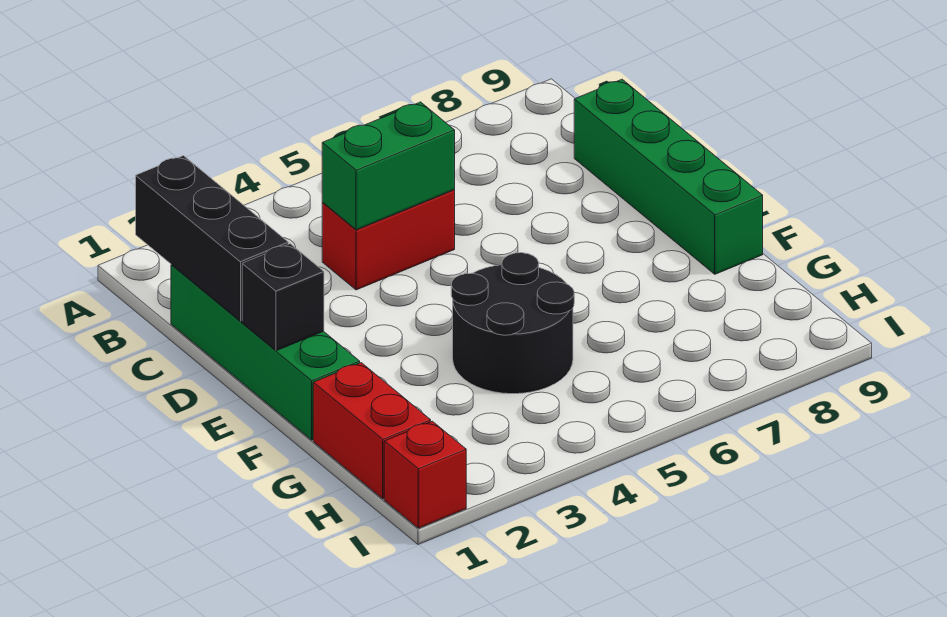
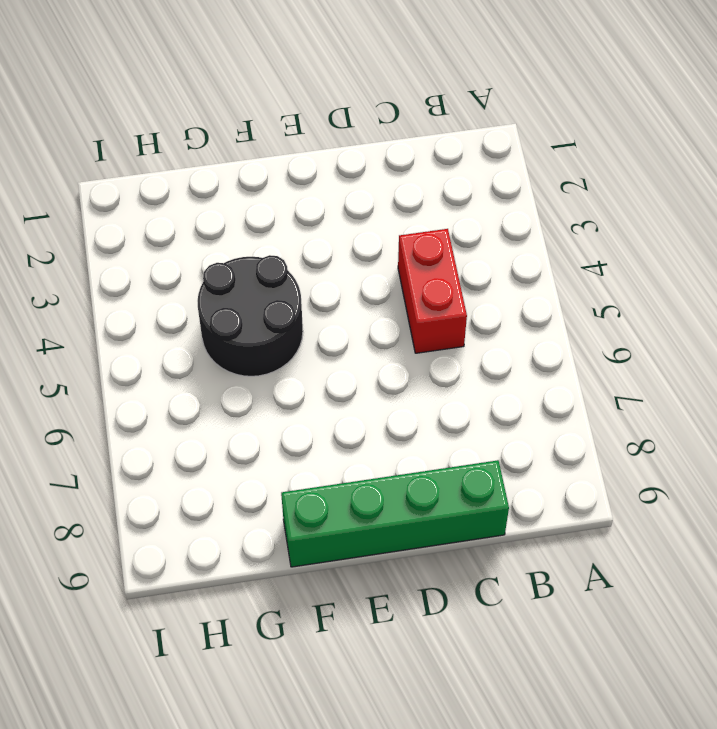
none -> green 1x4 brick [171,265,360,440]
none -> red 1x2 brick [313,363,431,499]

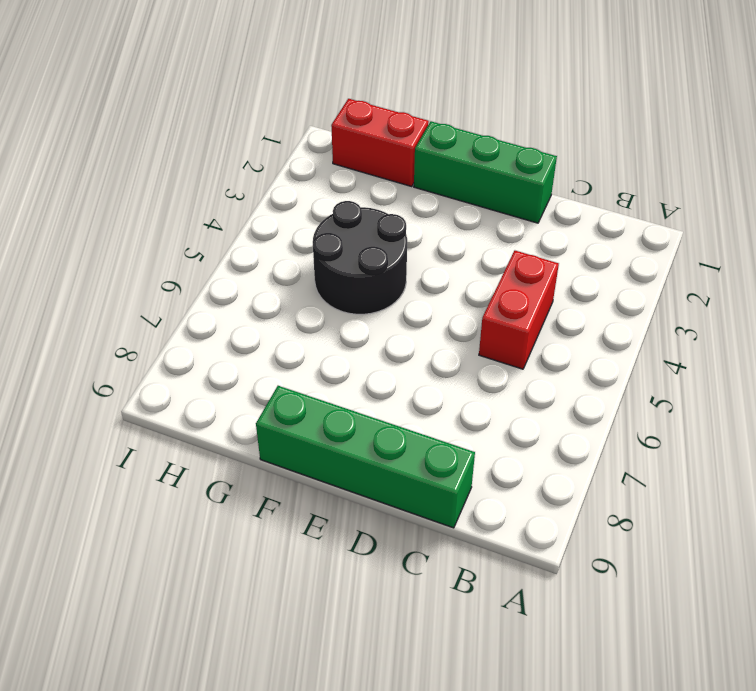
green 1x3 brick [414,121,557,223] -> green 1x4 brick [171,265,360,440]
none -> red 1x1 brick [384,421,466,528]
none -> black 1x3 brick [136,156,288,321]

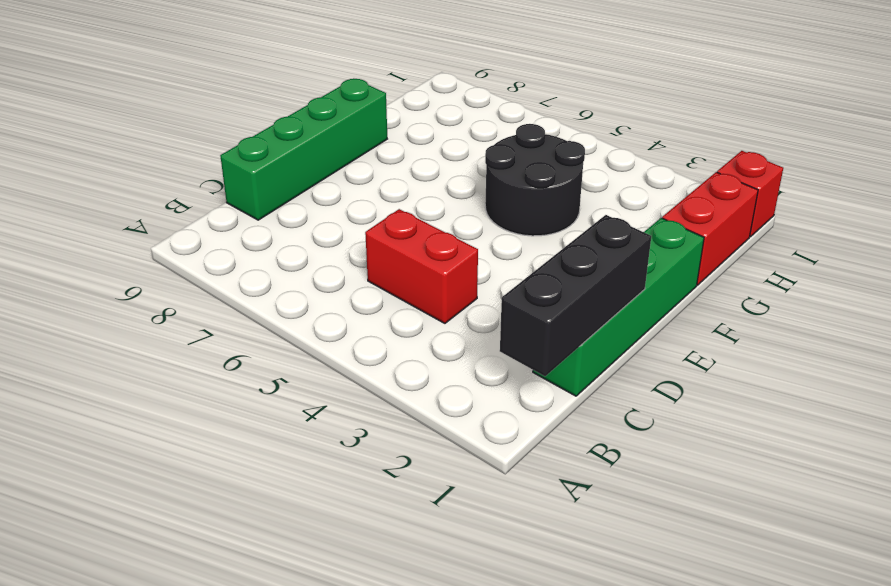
none -> green 1x2 brick [322,102,455,230]
none -> black 1x1 brick [242,244,324,351]

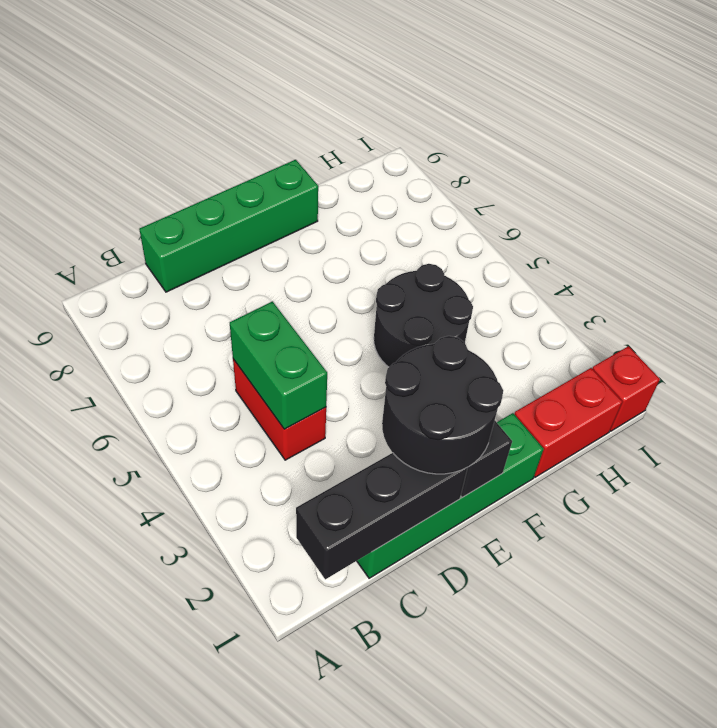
black 2x2 round brick [382,336,503,474] -> none

